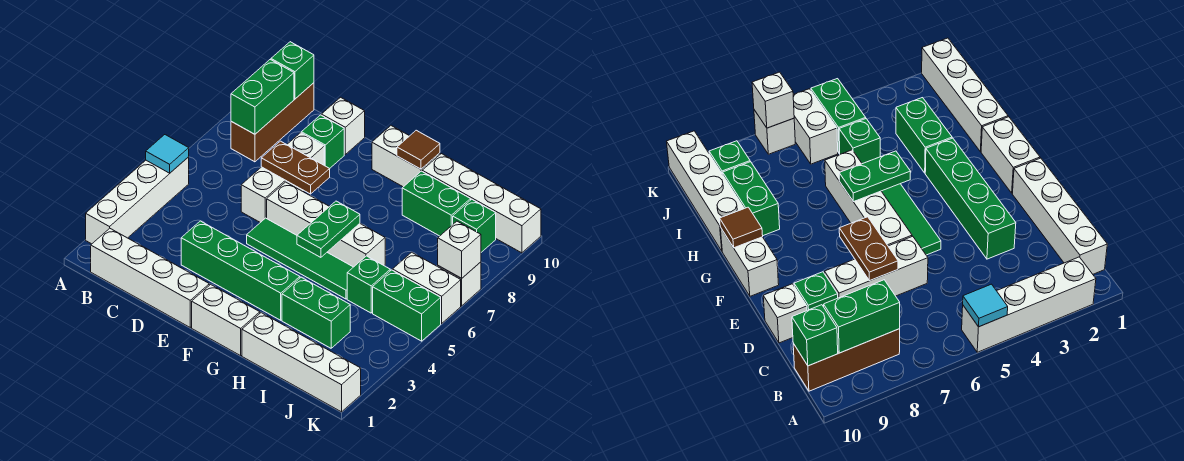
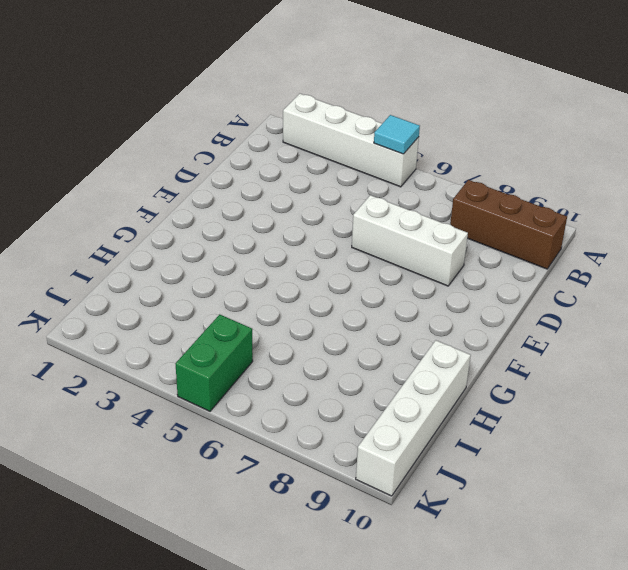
none -> white 1x4 brick [91,228,209,327]
none -> green 1x4 brick [181,221,300,320]
none -> green 1x1 brick [301,115,344,169]

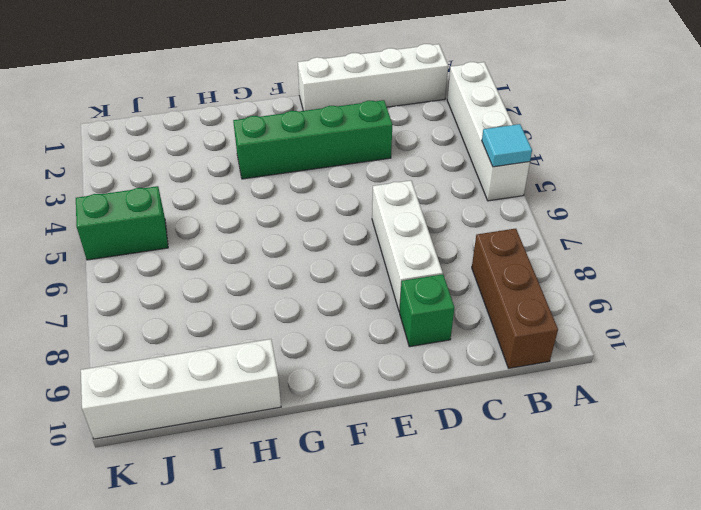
none -> white 1x1 brick [321,97,365,154]
none -> green 1x4 tile [247,218,353,299]
none -> white 1x4 brick [267,182,385,267]

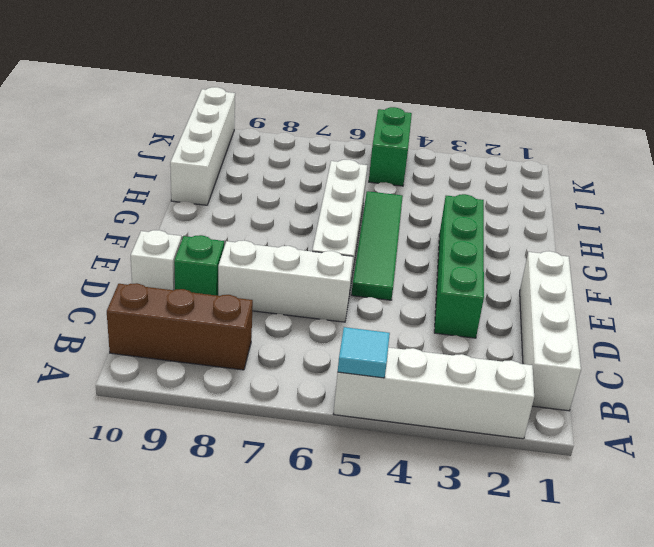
none -> white 1x2 brick [192,285,260,356]
none -> white 1x2 brick [372,126,440,187]
none -> white 1x4 brick [242,313,361,412]

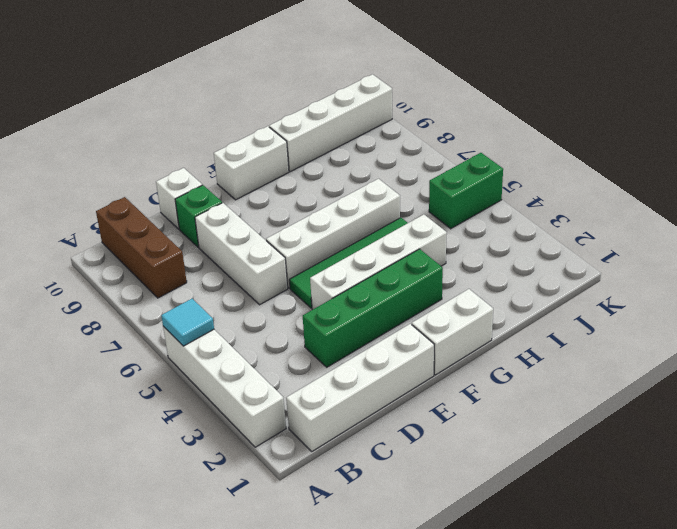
white 1x4 brick [310,214,447,310] -> white 1x4 brick moved to [242,313,361,412]
none -> green 1x2 brick [282,277,350,348]
none -> green 1x2 brick [402,171,471,236]
none -> green 1x1 brick [347,256,390,313]

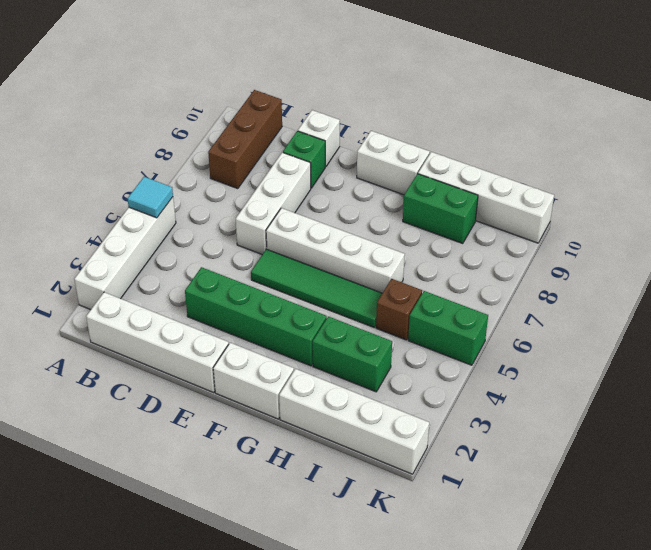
brown 1x1 brick [376,279,422,340] -> green 1x1 brick [347,256,390,313]
none -> white 1x2 brick [393,252,461,323]
none -> green 1x1 brick [453,199,496,252]
none -> white 1x1 brick [438,262,481,306]

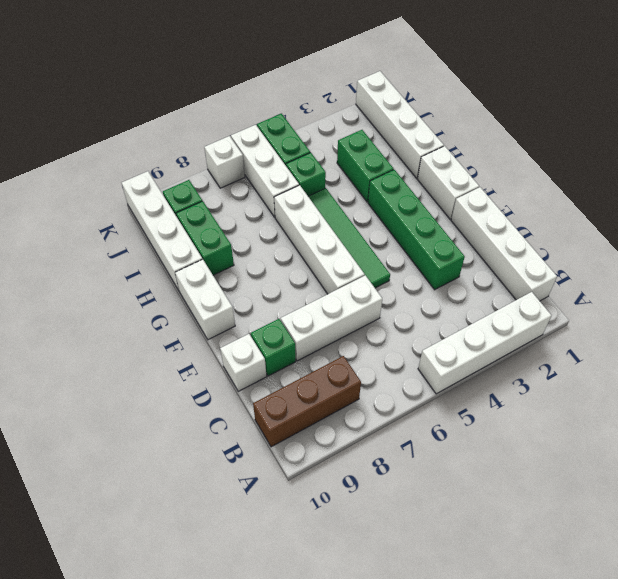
white 1x3 brick [231,125,299,217] -> white 1x2 brick [393,252,461,323]
none -> cyan 1x1 tile [146,135,189,173]
none -> green 1x2 brick [231,60,294,134]
none -> green 1x1 brick [271,42,314,99]

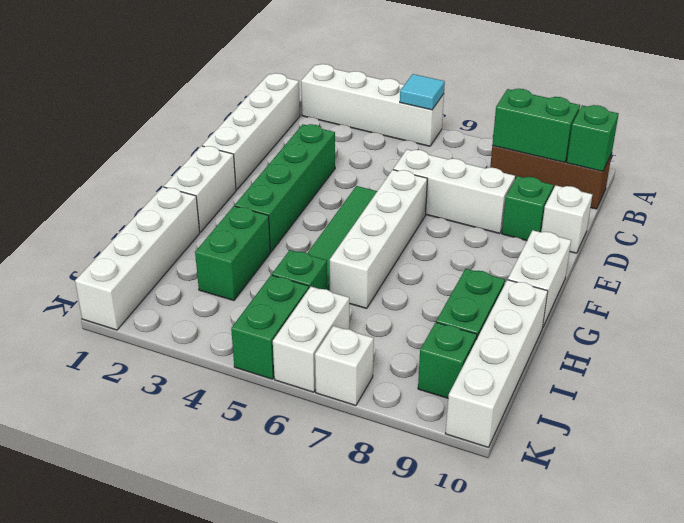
none -> brown 1x2 plate [261,141,330,194]
none -> green 1x2 plate [297,201,360,257]
none -> brown 1x1 tile [397,130,440,169]

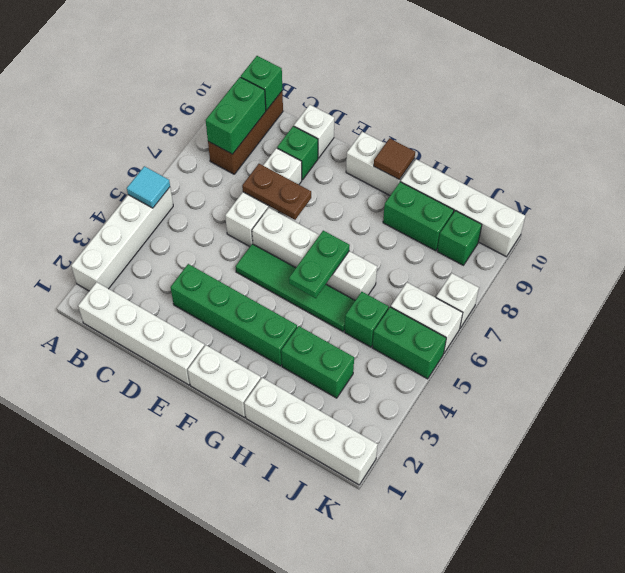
none -> white 1x1 brick [438,221,481,278]

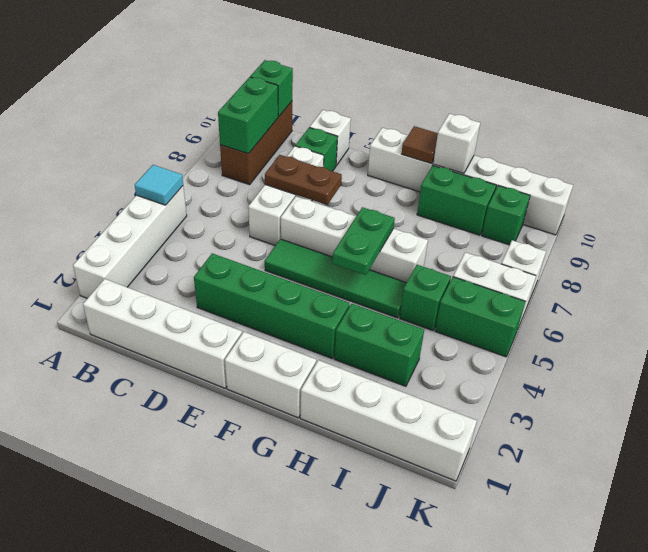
white 1x1 brick [433,114,480,173] -> white 1x1 brick moved to [438,221,481,278]

